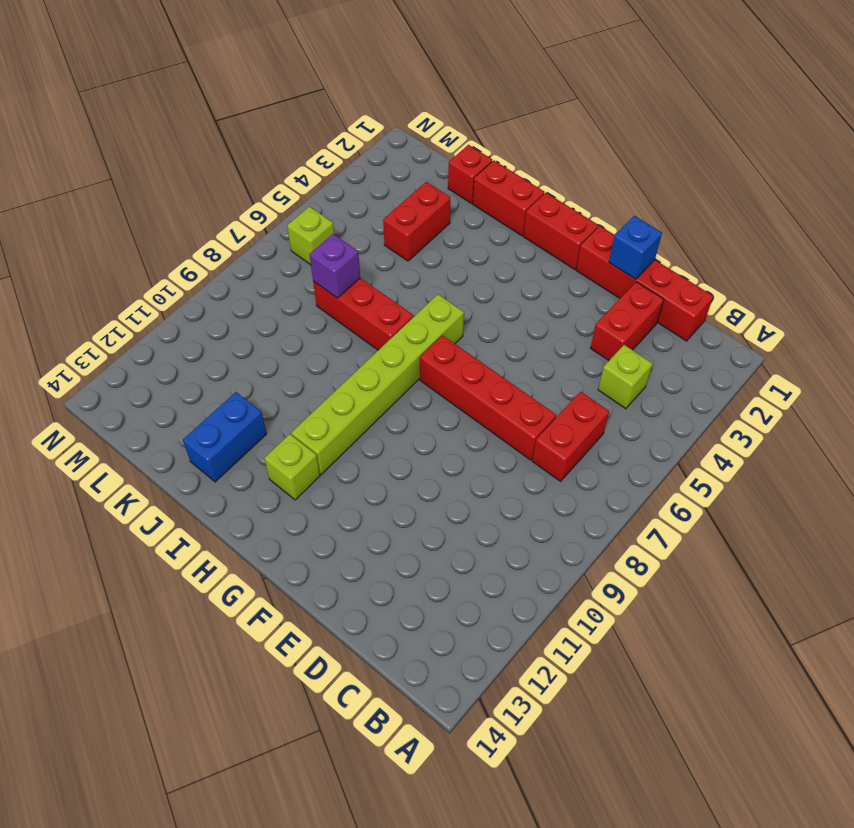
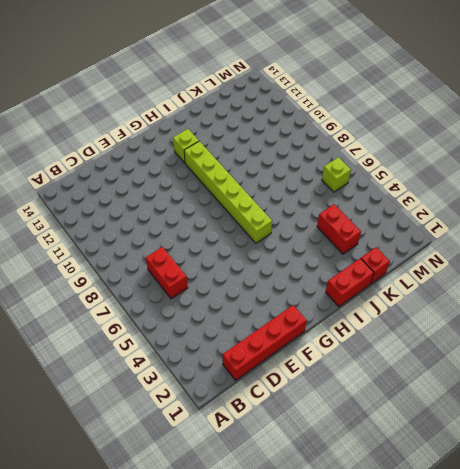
none -> lime 1x1 brick [598,345,653,409]
none -> red 1x2 brick [591,282,664,360]
none -> red 1x4 brick [420,335,556,460]

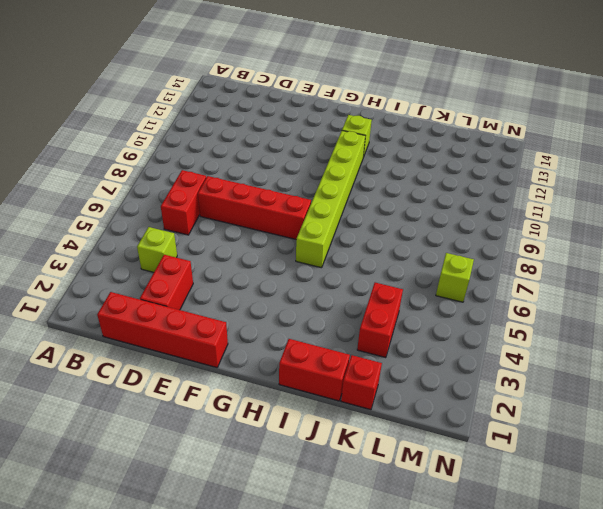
none -> red 1x2 brick [523,193,599,270]
none -> red 1x3 brick [313,278,414,350]
none -> blue 1x2 brick [183,392,267,482]

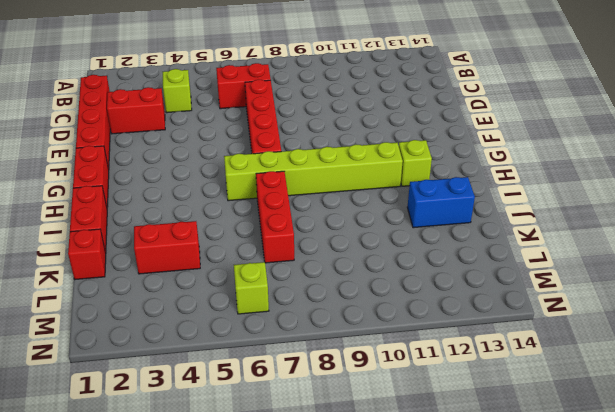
none -> blue 1x1 brick [609,216,662,279]
none -> purple 1x1 brick [309,234,360,298]

